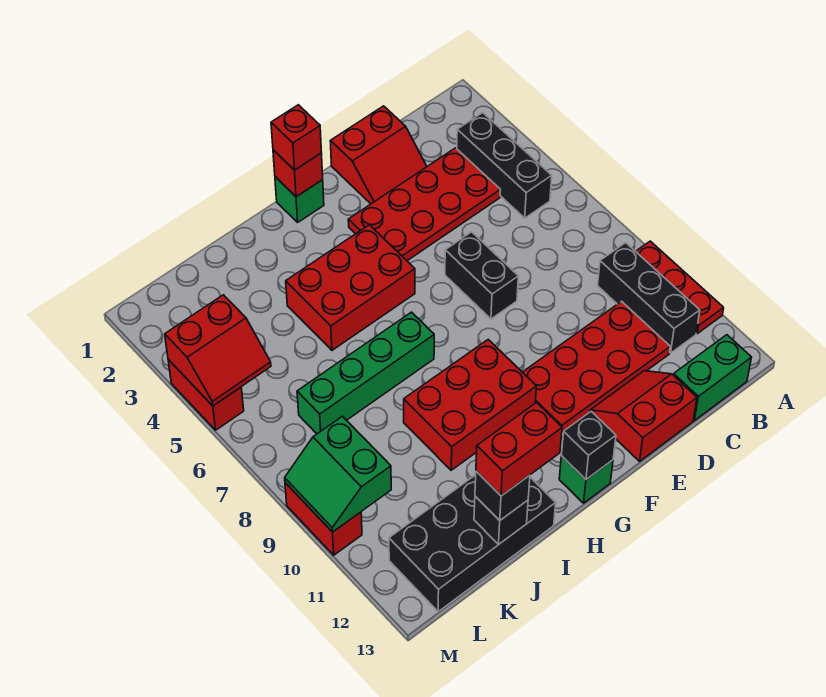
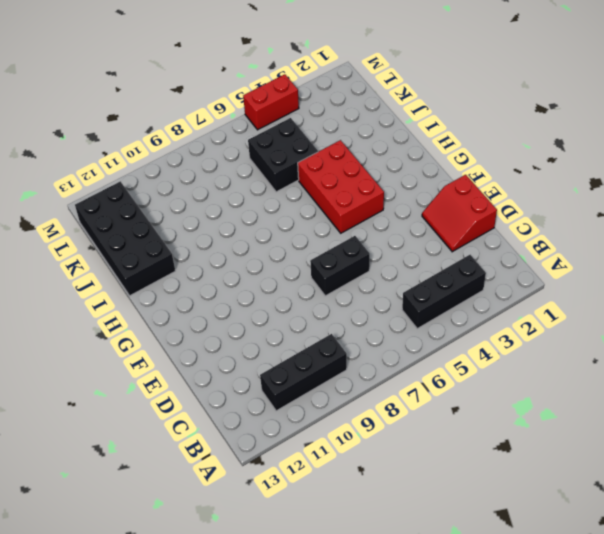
black 2x2 brick [248,118,318,192] -> none
none -> red 1x3 plate [636,241,724,334]
none -> green 1x2 brick [673,335,752,420]
none -> red 2x4 plate [348,148,500,261]

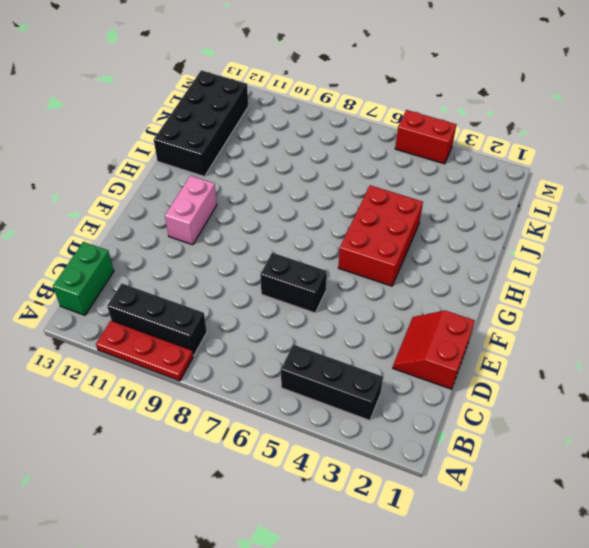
pink 1x2 brick [165,176,217,245] -> red 2x4 plate [523,301,670,432]
none -> red 2x4 plate [348,148,500,261]
none -> red 2x2 slope [590,371,697,461]
none -> green 1x1 brick [275,177,324,222]

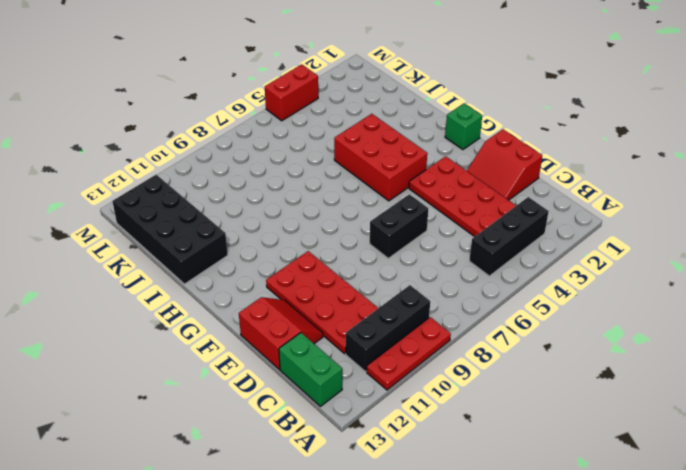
none -> red 2x3 brick [404,340,537,470]
none -> green 1x1 brick [559,456,613,503]
none -> green 1x4 brick [297,312,434,434]

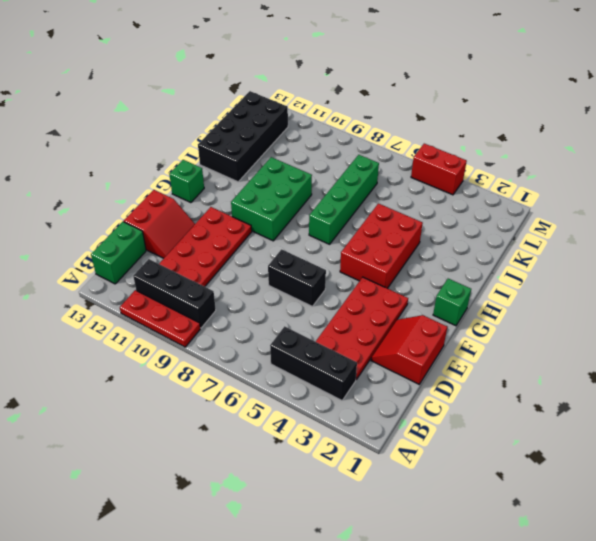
green 2x3 brick [231,157,312,241] -> red 2x3 brick [404,340,537,470]
none -> red 1x2 brick [285,483,362,555]
none -> red 1x1 brick [273,150,323,197]
none -> black 1x1 brick [561,412,616,479]

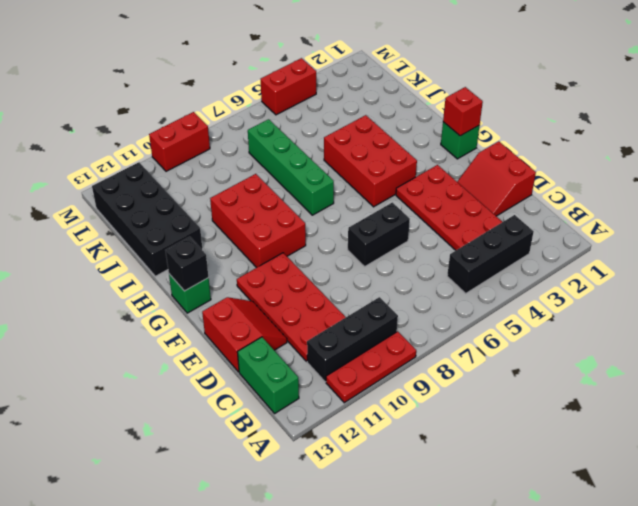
none -> black 1x1 brick [474,496,528,544]
none -> red 2x2 slope [165,295,271,406]
none -> green 2x2 slope [285,416,391,532]

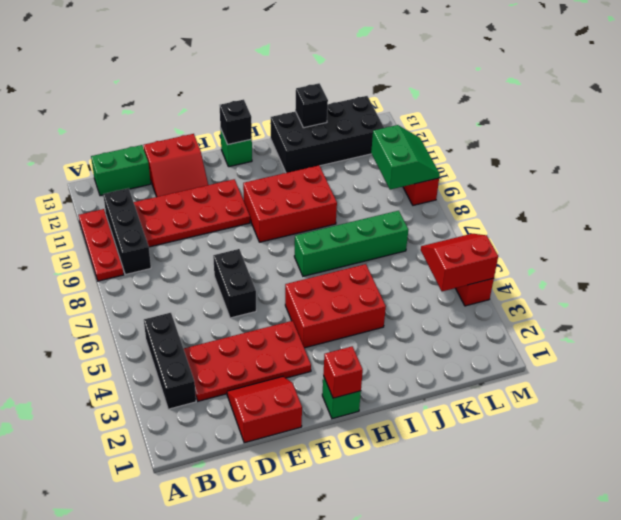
none -> red 1x1 brick [271,105,321,170]
none -> black 1x1 brick [475,471,530,520]
none -> red 1x2 brick [476,403,562,496]

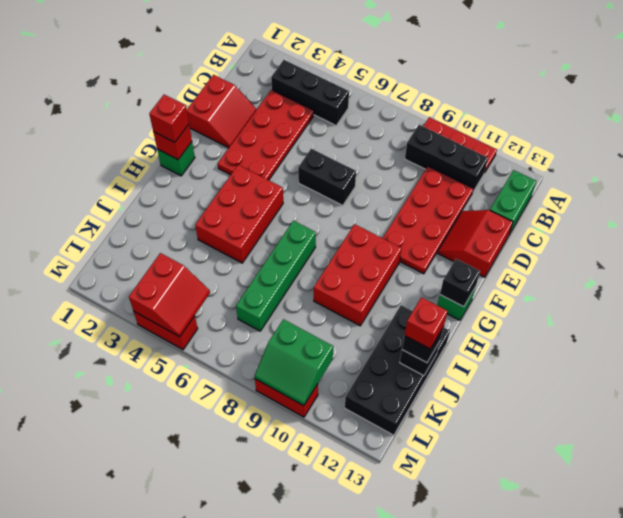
red 1x1 brick [405,297,448,349] -> red 1x2 brick [476,403,562,496]

